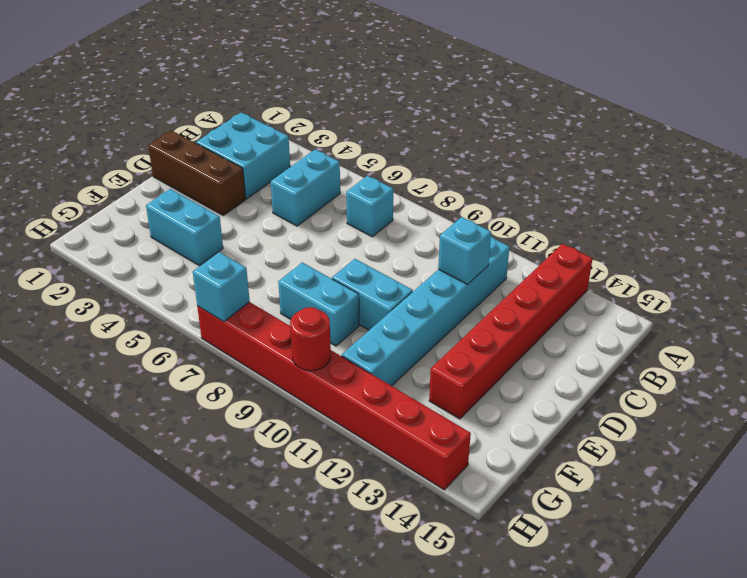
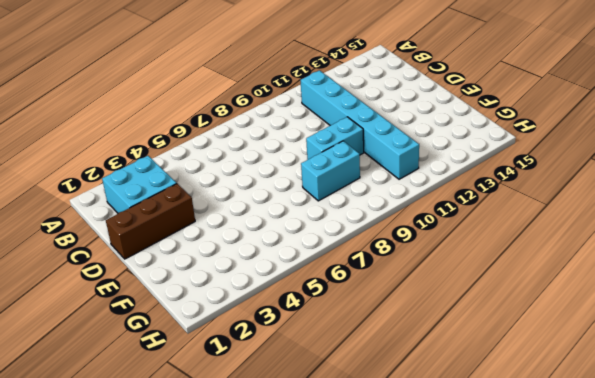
none -> red 1x6 brick [429,244,592,419]
none -> cyan 1x2 brick [271,150,340,226]
none -> cyan 1x1 brick [346,176,393,237]

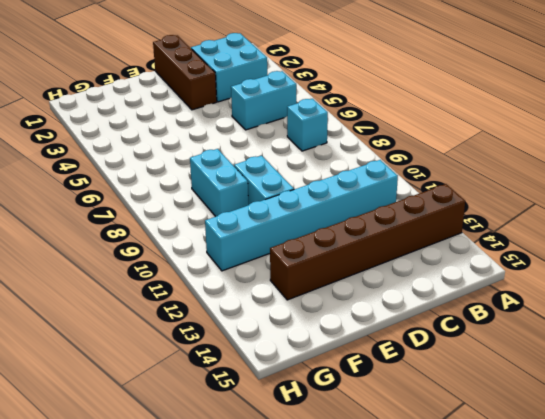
brown 1x6 brick [270,184,465,300] -> red 1x6 brick [429,244,592,419]
none -> cyan 1x2 brick [146,189,223,266]
none -> red 1x8 brick [197,302,471,490]
none -> cyan 1x1 brick [438,217,491,284]

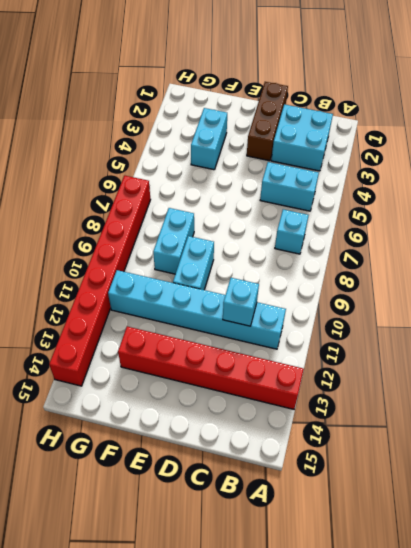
none -> cyan 1x1 brick [193,252,250,322]
none -> red 1x1 round brick [290,307,331,371]

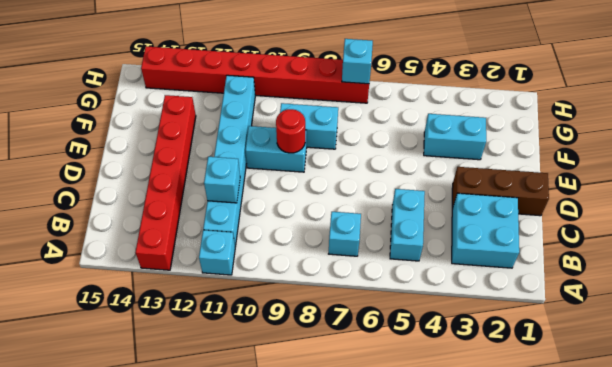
cyan 1x1 brick [199,230,235,275] -> none
red 1x1 round brick [276,109,305,153] -> red 1x1 round brick moved to [290,307,331,371]

